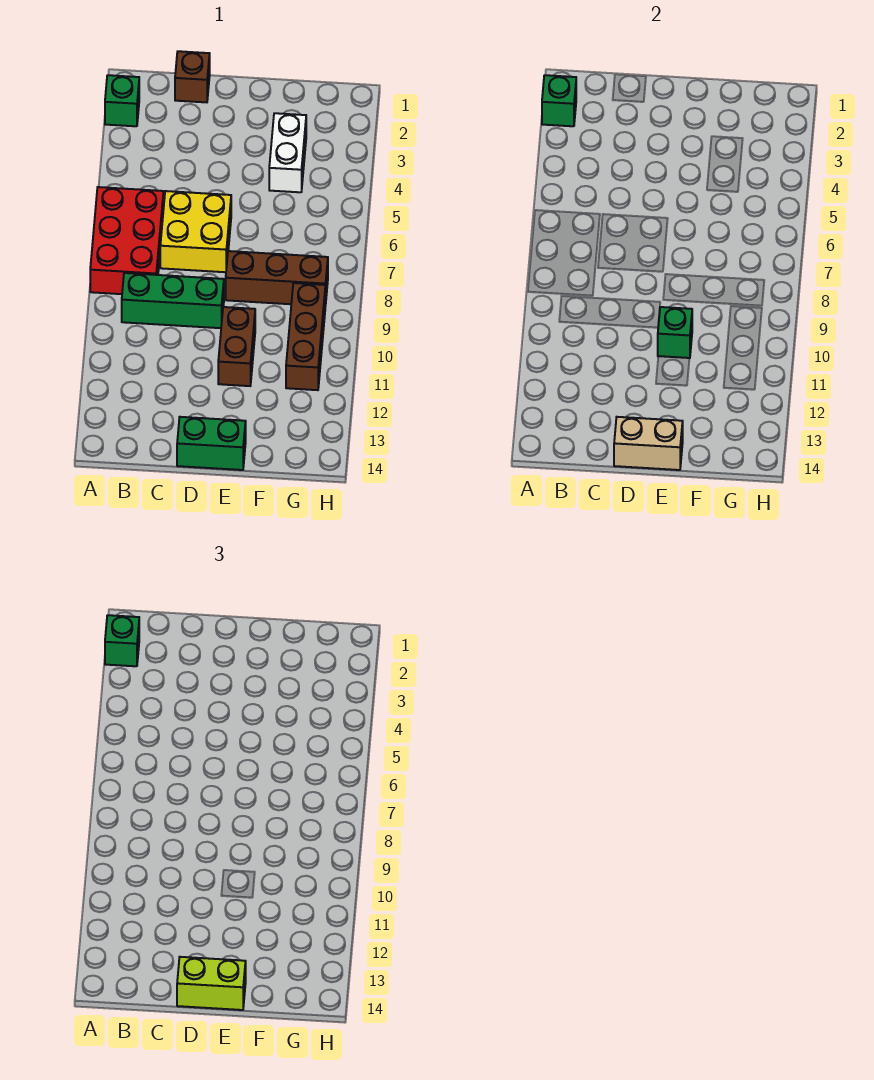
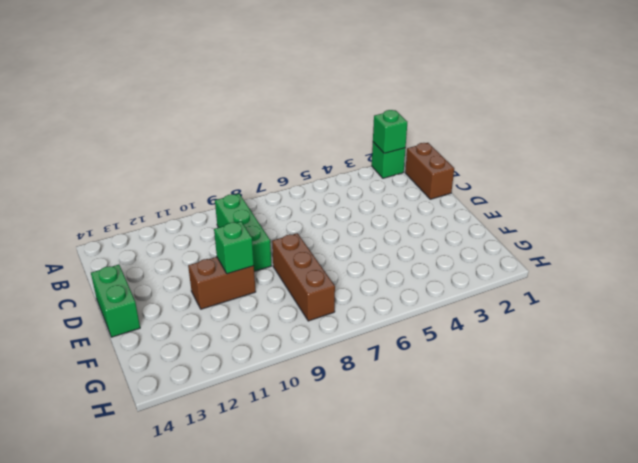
brown 1x2 brick [405,143,454,199] -> brown 1x1 brick [175,51,210,102]
none -> red 2x3 brick [90,187,164,294]
none -> yellow 2x2 brick [160,191,231,272]
none -> white 1x2 brick [269,113,306,192]

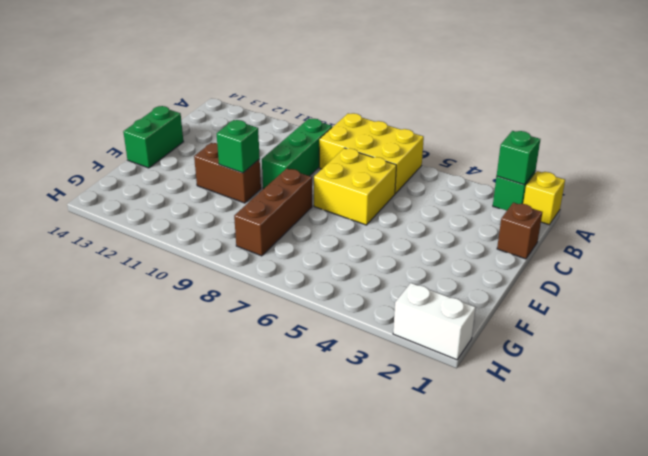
yellow 1x1 brick [523,171,565,225] -> none
yellow 2x3 brick [319,113,424,194] -> red 2x3 brick [90,187,164,294]
white 1x2 brick [393,283,476,360] -> white 1x2 brick moved to [269,113,306,192]
none -> brown 1x3 brick [286,283,325,390]
none -> tan 1x2 brick [614,417,683,470]
none -> green 1x1 brick [105,615,139,666]

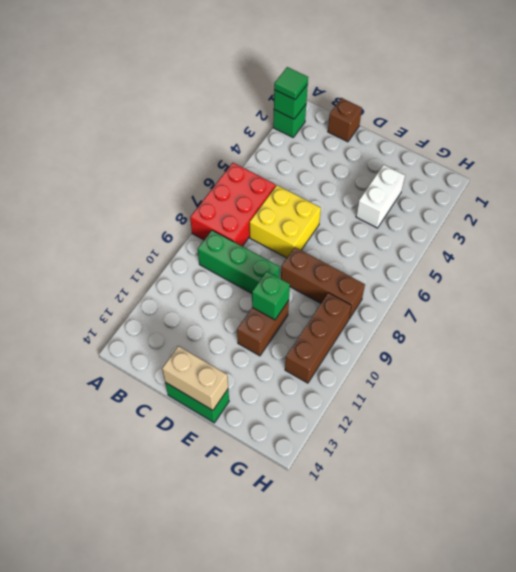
green 1x1 tile [274,67,308,100] -> green 1x1 brick [105,615,139,666]
none -> lime 1x2 brick [177,957,246,1010]

